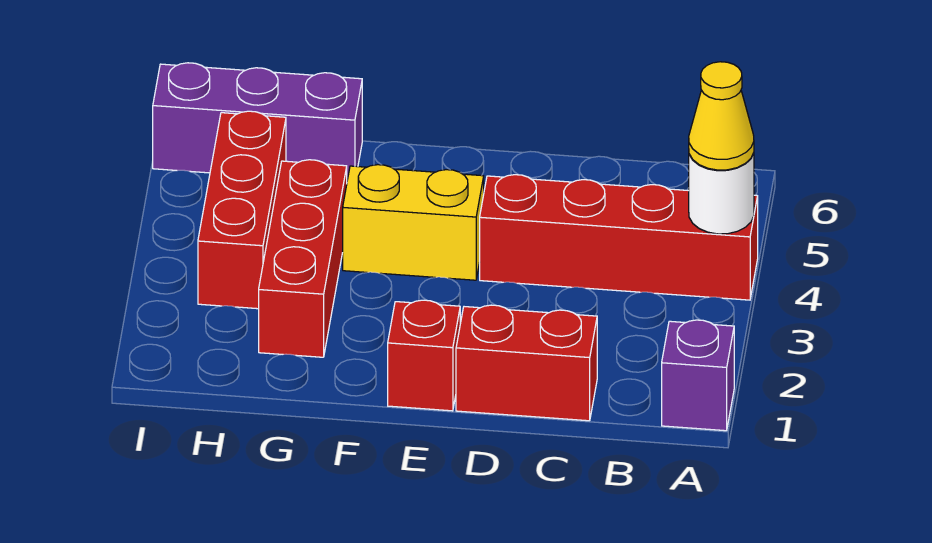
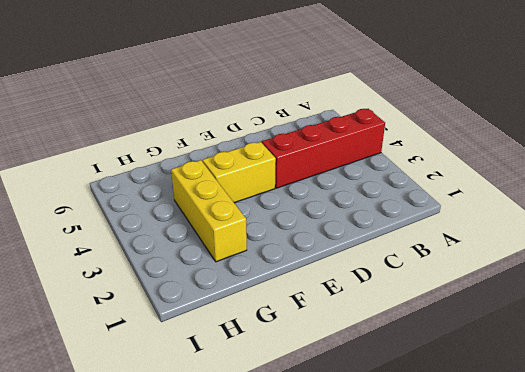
yellow 1x3 brick [171,160,247,262] -> red 1x3 brick [259,160,347,357]
none -> purple 1x1 brick [662,320,734,431]
none -> red 1x2 brick [456,305,597,421]

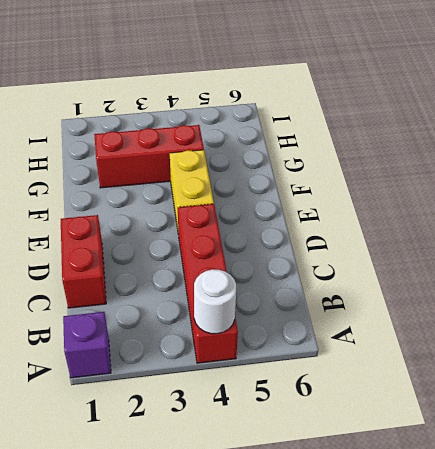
none -> red 1x1 brick [388,300,460,411]
none -> purple 1x3 brick [153,63,362,180]

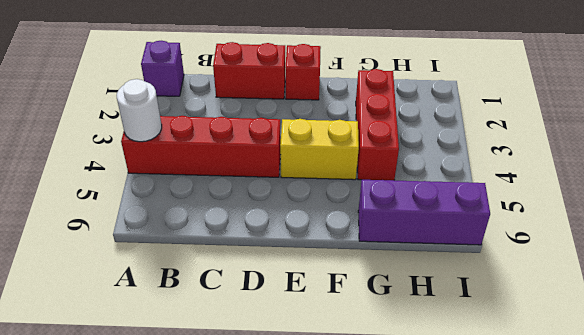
none -> red 1x3 brick [198,111,286,309]
none -> yellow 1x1 cone [689,62,754,170]

